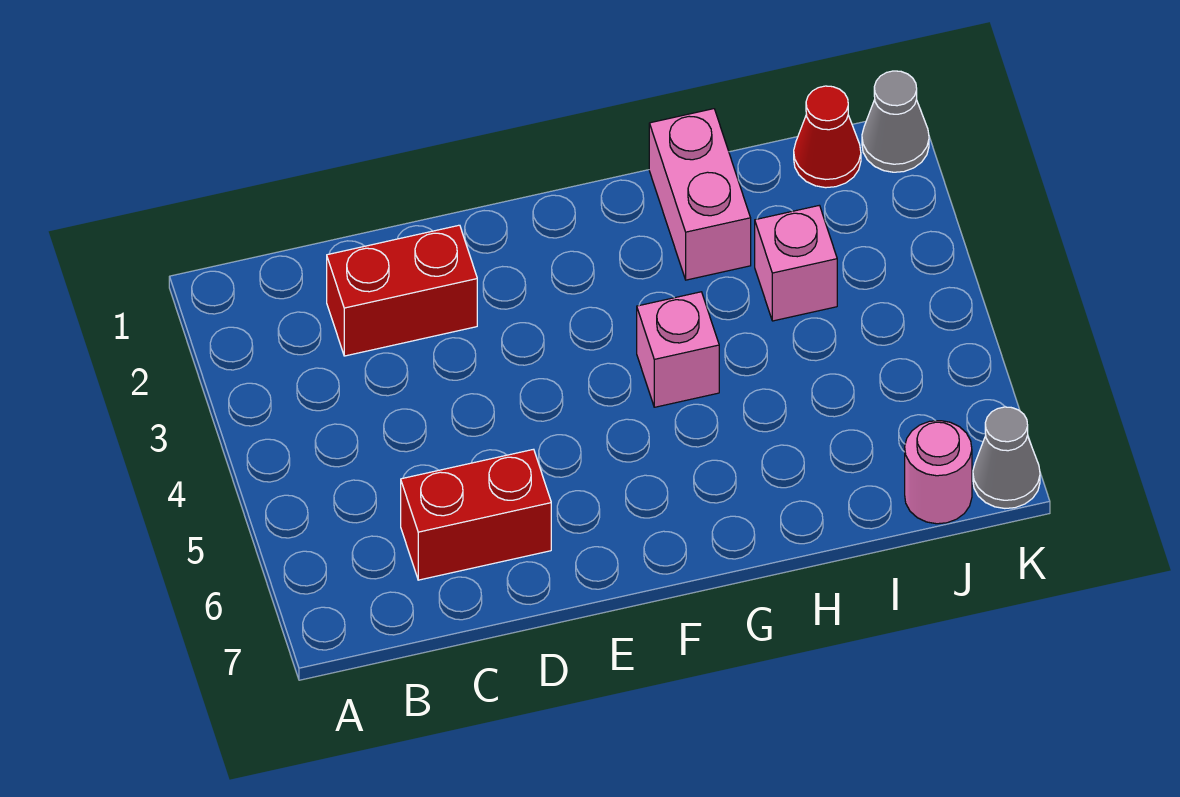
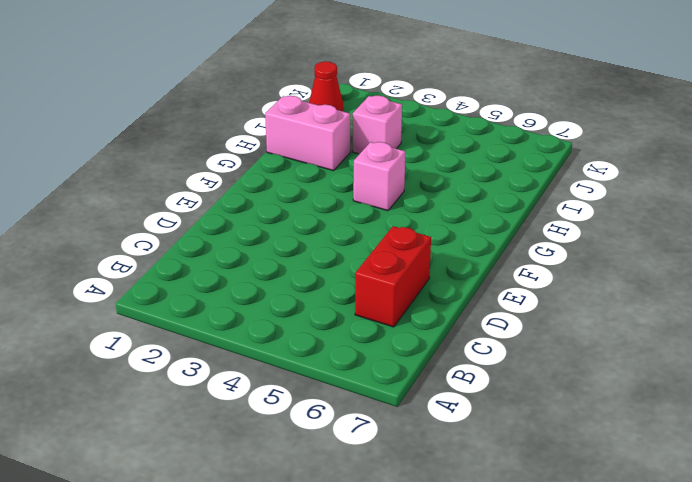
none -> red 1x2 brick [327,225,477,356]
none -> pink 1x1 round brick [905,421,972,524]

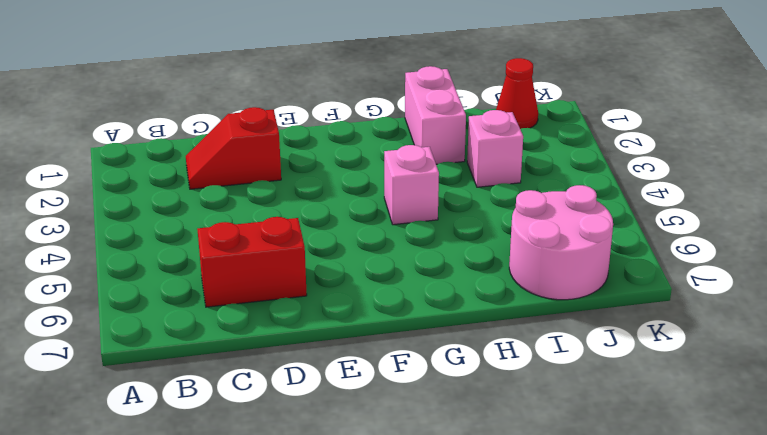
red 1x2 slope [186,107,281,189] -> red 1x2 brick [327,225,477,356]
pink 2x2 round brick [509,185,613,300] -> pink 1x1 round brick [905,421,972,524]
none -> grey 1x1 cone [862,71,929,172]
none -> grey 1x1 cone [973,407,1040,508]

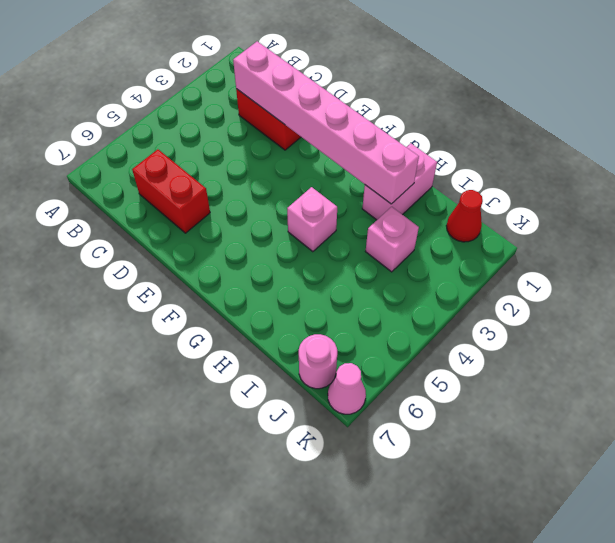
pink 1x6 brick [233,41,419,204] -> none
pink 1x1 cone [328,363,366,414] -> grey 1x1 cone [973,407,1040,508]
none -> grey 1x1 cone [862,71,929,172]

